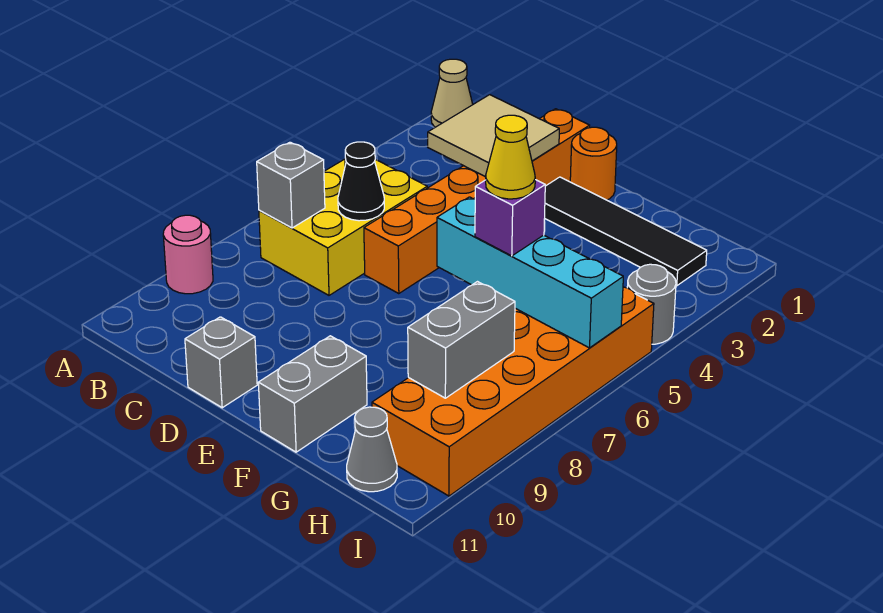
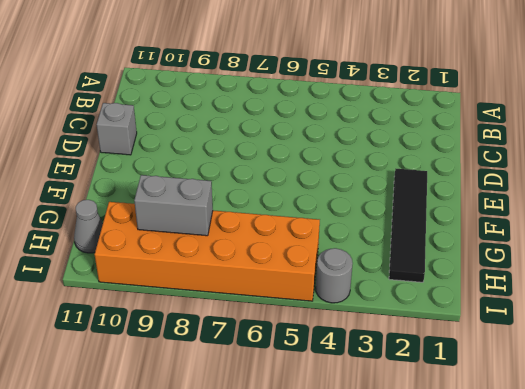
none -> tan 1x1 cone [431,59,473,127]
none -> pink 1x1 round brick [163,215,213,294]
none -> yellow 2x3 brick [259,159,427,295]

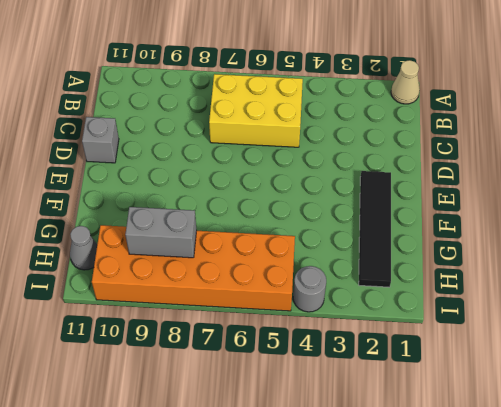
none -> pink 1x1 round brick [163,215,213,294]
none -> orange 1x6 brick [364,109,590,294]
none -> orange 1x1 round brick [570,127,617,200]

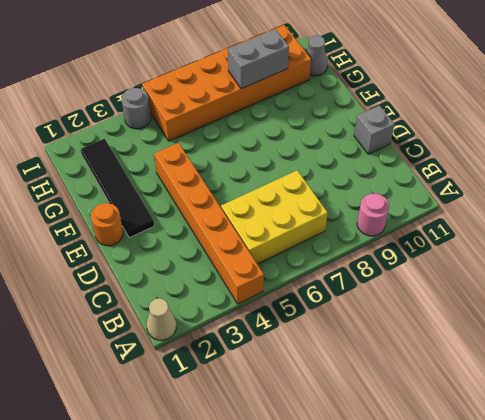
orange 1x6 brick [154,143,264,304] -> orange 1x6 brick turned to [364,109,590,294]
none -> grey 1x2 brick [258,336,367,452]
none -> grey 1x1 brick [257,142,325,228]
none -> tan 2x2 tile [428,95,559,177]

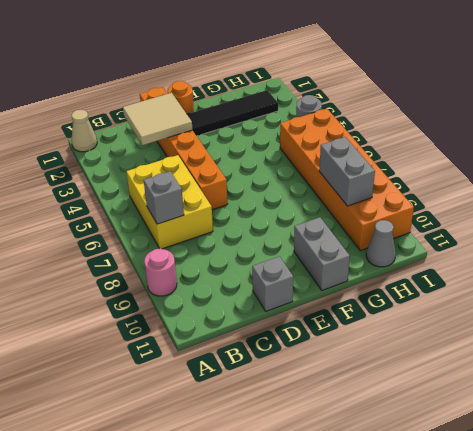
none -> black 1x1 cone [338,142,384,221]
none -> cyan 1x4 brick [437,197,623,348]
none -> purple 1x1 brick [475,180,545,256]

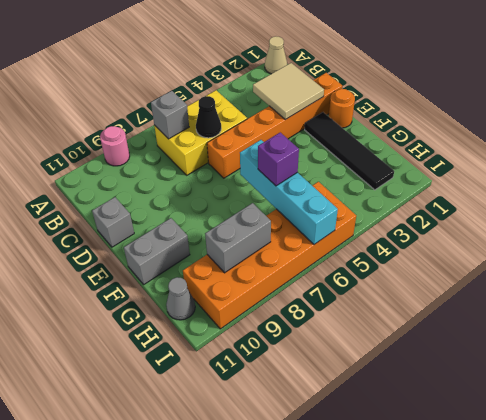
none -> grey 1x1 round brick [627,264,676,344]
none -> yellow 1x1 cone [486,115,535,199]

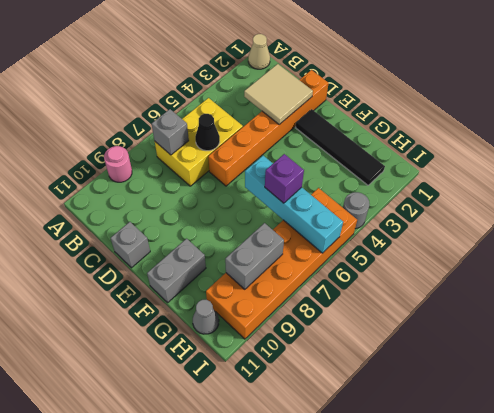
none -> orange 1x1 round brick [570,127,617,200]
none -> yellow 1x1 cone [486,115,535,199]

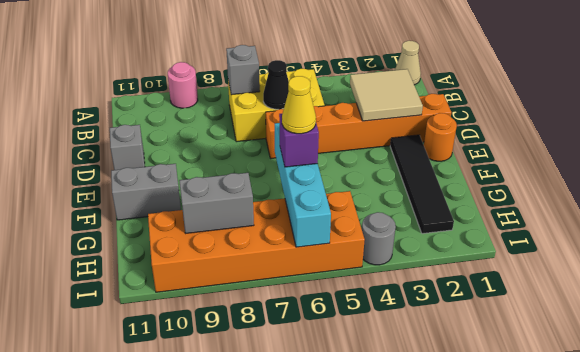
none -> grey 1x1 cone [347,407,397,492]

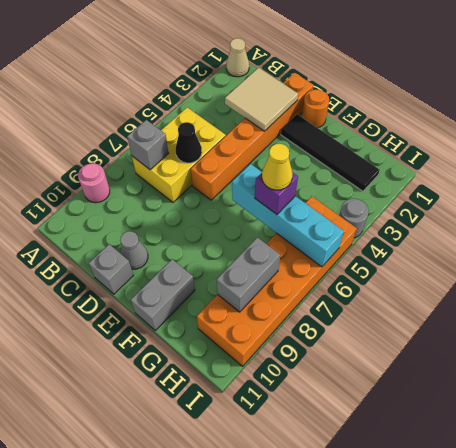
grey 1x1 cone [120,231,148,269] -> grey 1x1 cone moved to [347,407,397,492]

